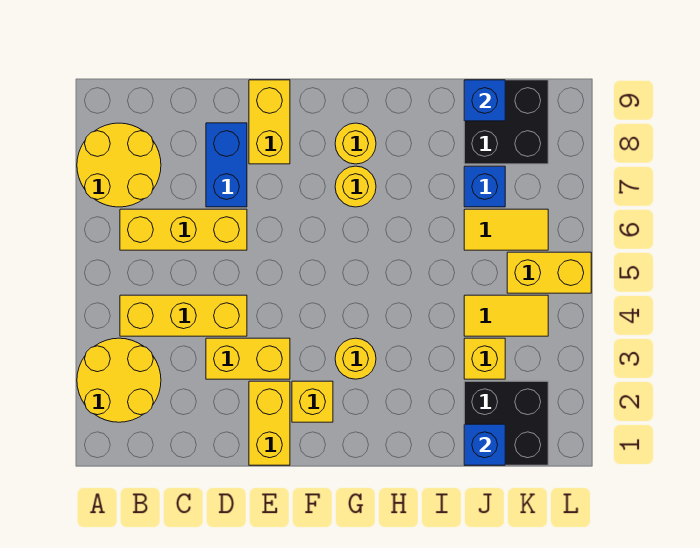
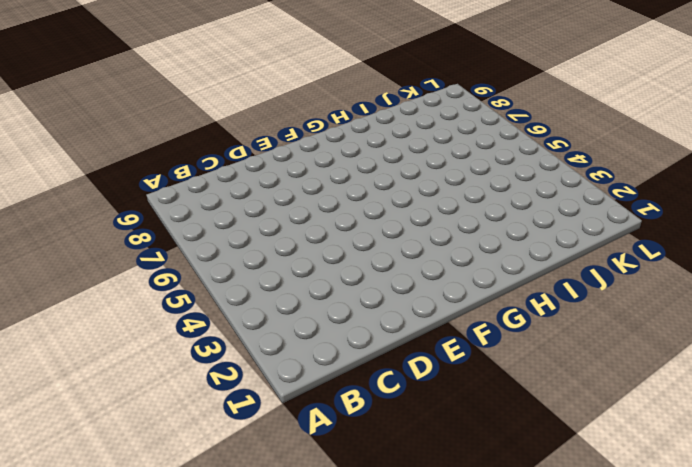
none -> yellow 2x2 round brick [77,338,161,422]
none -> yellow 2x2 round brick [77,123,161,207]
none -> yellow 1x3 brick [120,295,247,336]

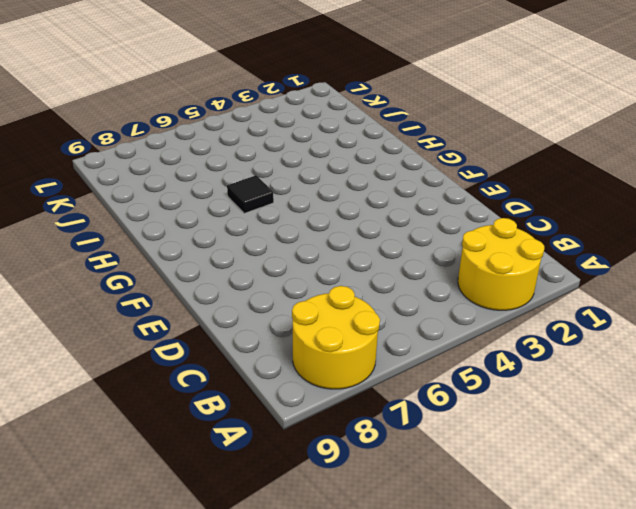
black 1x1 tile [227,175,274,213] -> none
none -> yellow 1x3 brick [120,295,247,336]
none -> yellow 1x3 brick [120,209,247,250]
none -> yellow 1x2 brick [206,338,290,379]

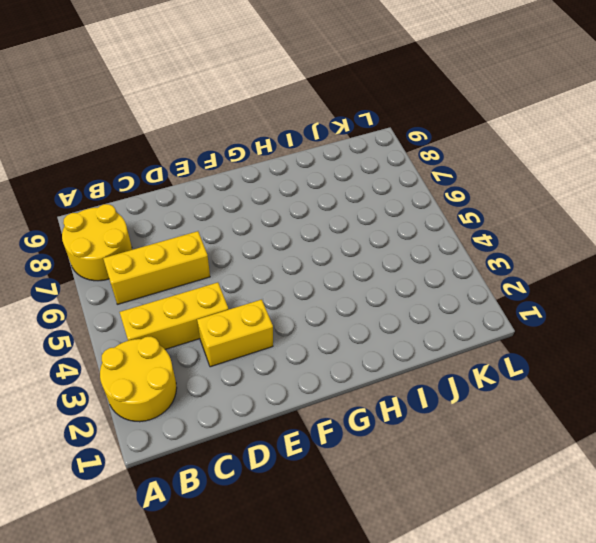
none -> blue 1x2 brick [206,123,247,207]
none -> yellow 1x2 brick [249,381,290,465]
none -> yellow 1x2 brick [249,80,290,164]

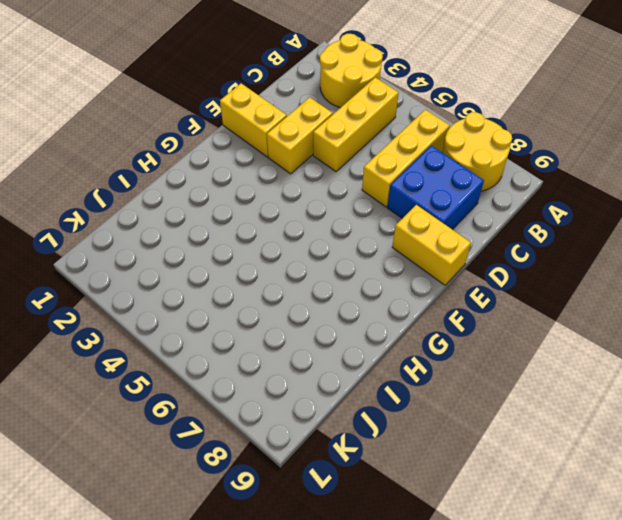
blue 2x2 brick [387,146,484,230] -> blue 1x2 brick [206,123,247,207]
none -> yellow 1x1 brick [292,381,333,422]
none -> yellow 1x1 round brick [335,338,376,379]
none -> yellow 1x1 round brick [335,166,376,207]

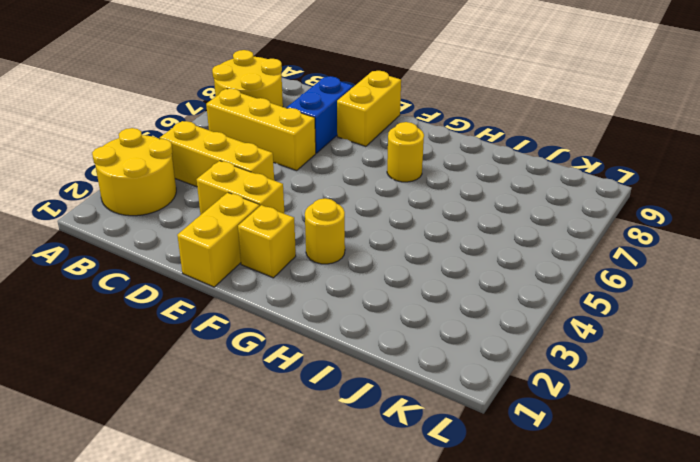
none -> yellow 1x1 round brick [335,123,376,164]
none -> black 2x2 brick [464,381,548,465]
none -> yellow 1x1 brick [464,338,505,379]

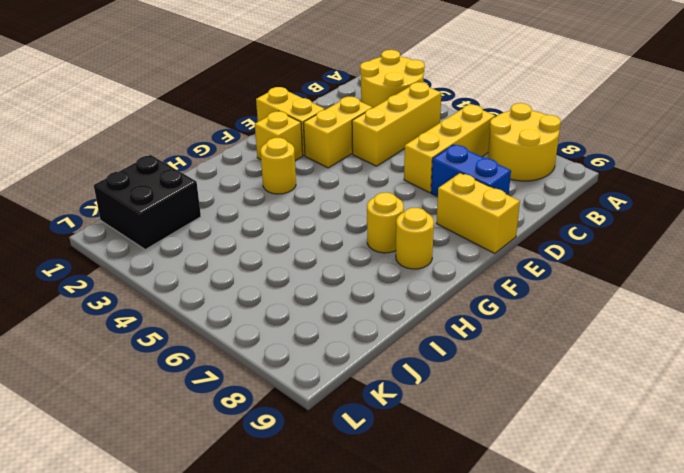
none -> yellow 1x1 brick [464,338,505,379]
none -> yellow 1x2 tile [464,295,548,336]
none -> yellow 1x2 tile [464,209,548,250]

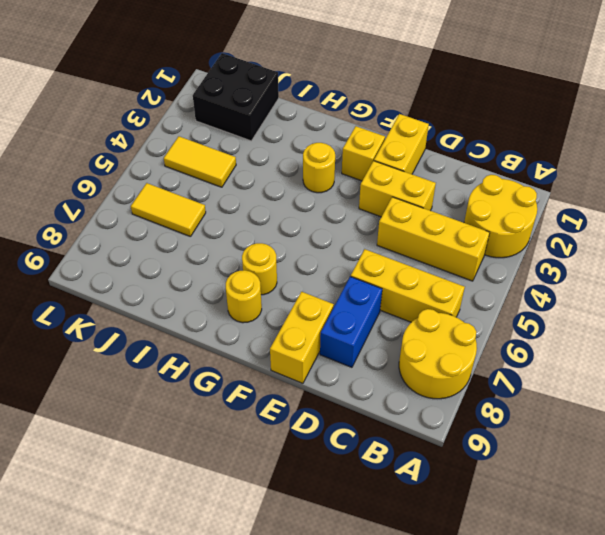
none -> yellow 1x1 brick [464,338,505,379]
none -> blue 1x1 brick [464,166,505,207]
none -> black 2x2 brick [464,80,548,164]

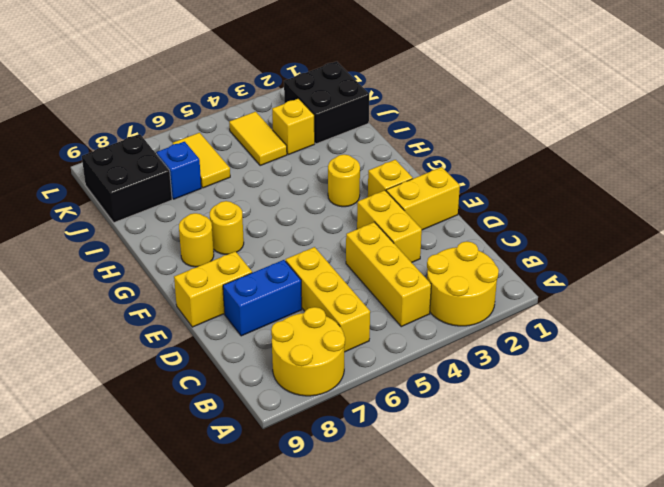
none -> yellow 1x2 brick [507,252,591,293]
none -> blue 1x1 brick [464,424,505,465]
none -> blue 1x1 brick [464,80,505,121]

